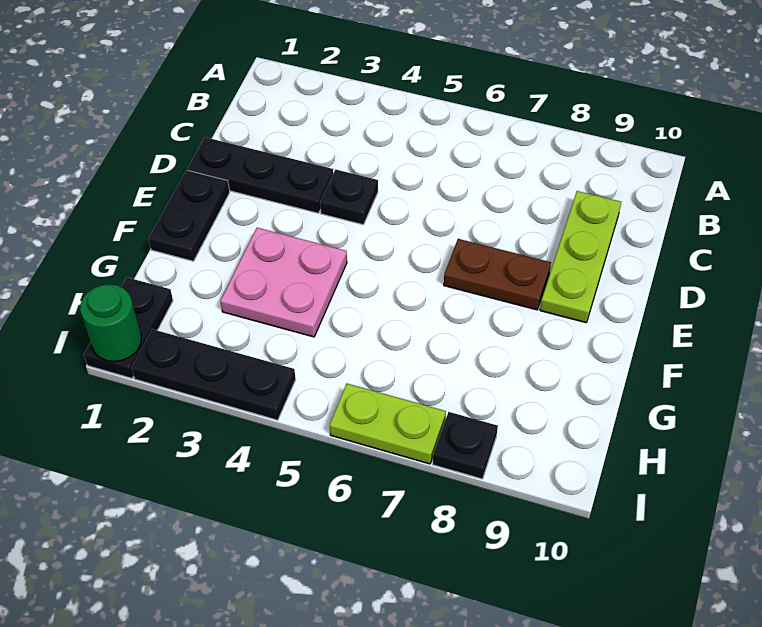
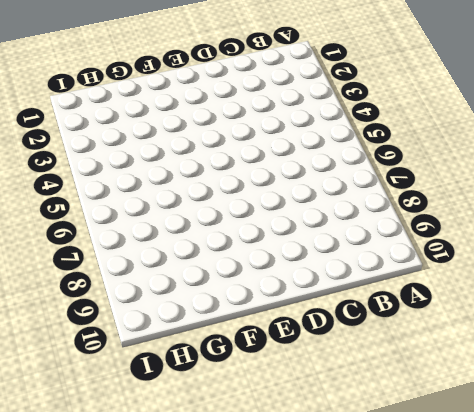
none -> lime 1x3 plate [540,191,621,323]
none -> black 1x3 plate [187,137,333,213]

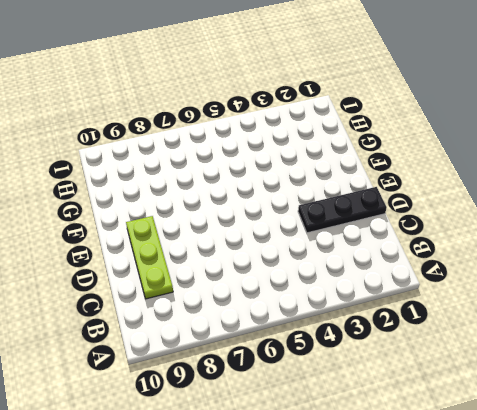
none -> black 1x1 plate [320,169,378,225]
none -> black 1x2 plate [148,170,230,261]

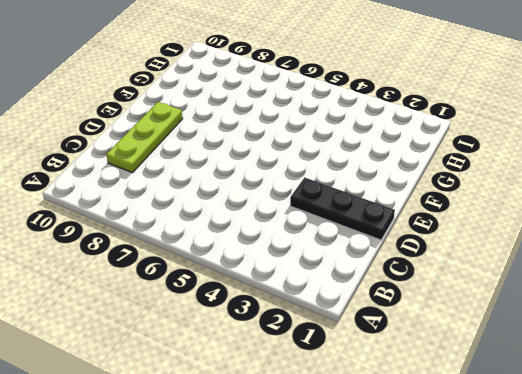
none -> black 1x1 plate [320,169,378,225]
none -> black 1x2 plate [148,170,230,261]

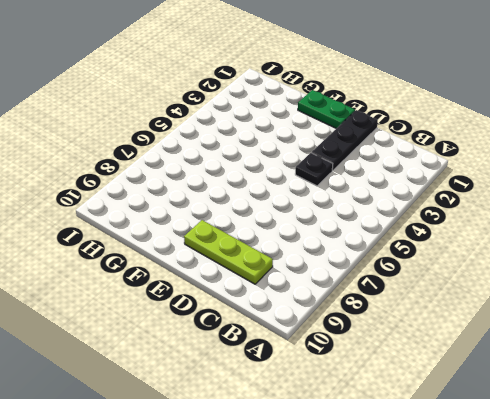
green 1x2 plate [298,90,355,129] -> black 1x2 plate [148,170,230,261]
none -> brown 1x2 plate [444,239,551,310]
none -> pink 2x2 plate [221,228,347,337]

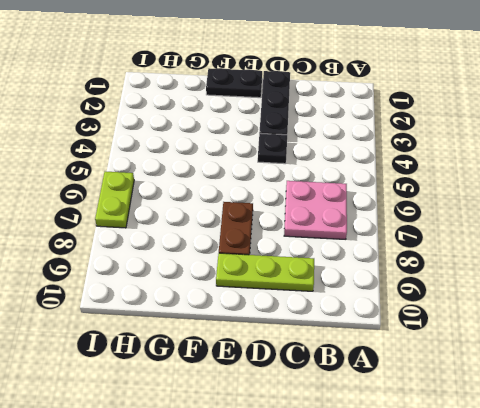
pink 2x2 plate [284,181,347,239] -> pink 2x2 plate moved to [221,228,347,337]
none -> black 1x2 plate [84,277,173,378]
none -> black 1x3 plate [131,329,296,420]

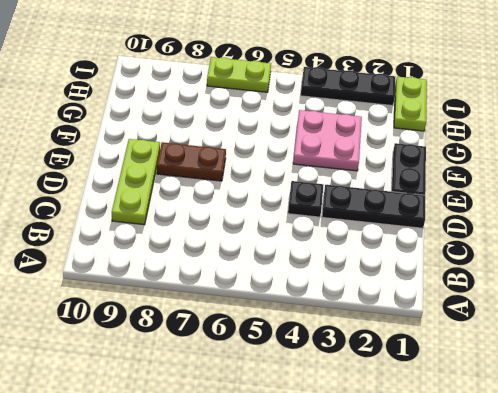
lime 1x2 plate [394,77,427,131] -> black 1x2 plate [84,277,173,378]
none -> black 1x1 plate [433,412,498,479]
none -> green 1x1 round brick [80,284,141,362]

